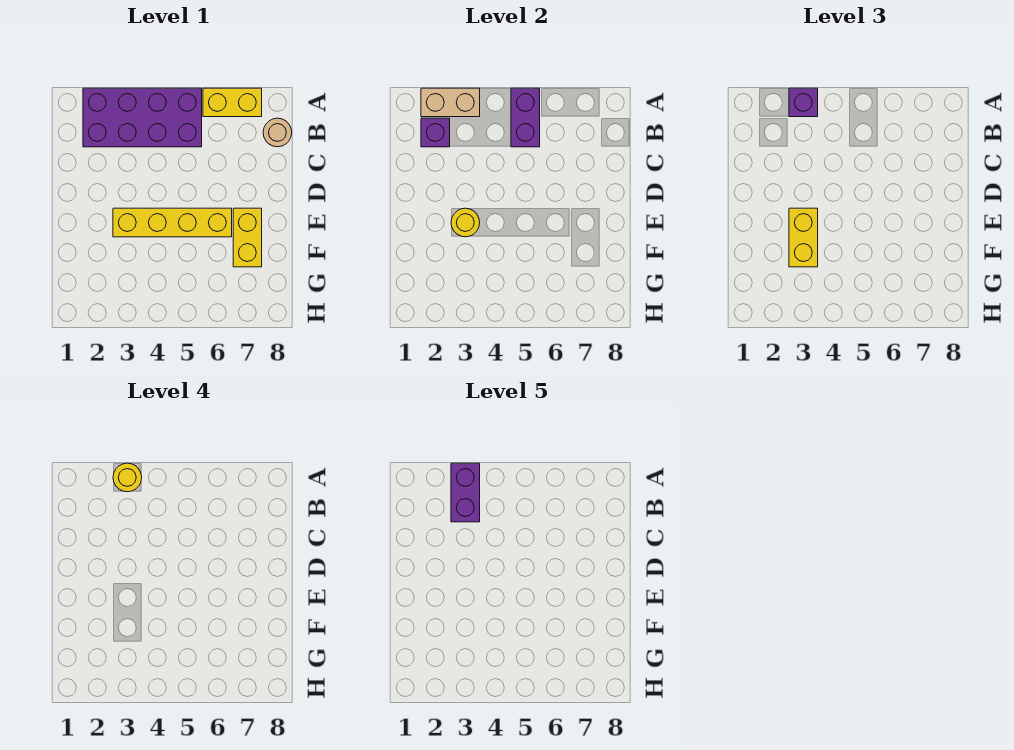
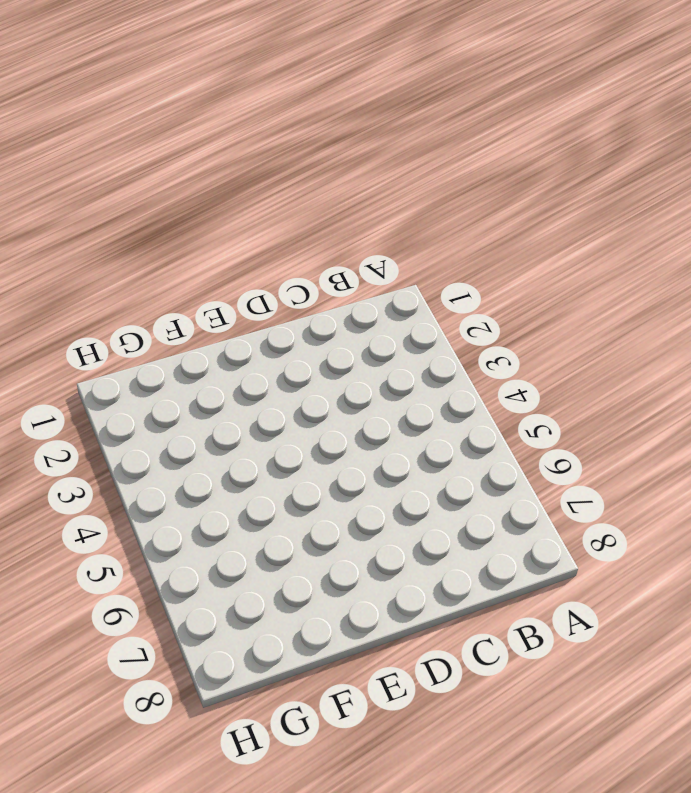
none -> purple 2x4 brick [83,88,202,147]
none -> yellow 1x2 brick [203,88,262,117]
none -> tan 1x1 round brick [263,118,292,147]

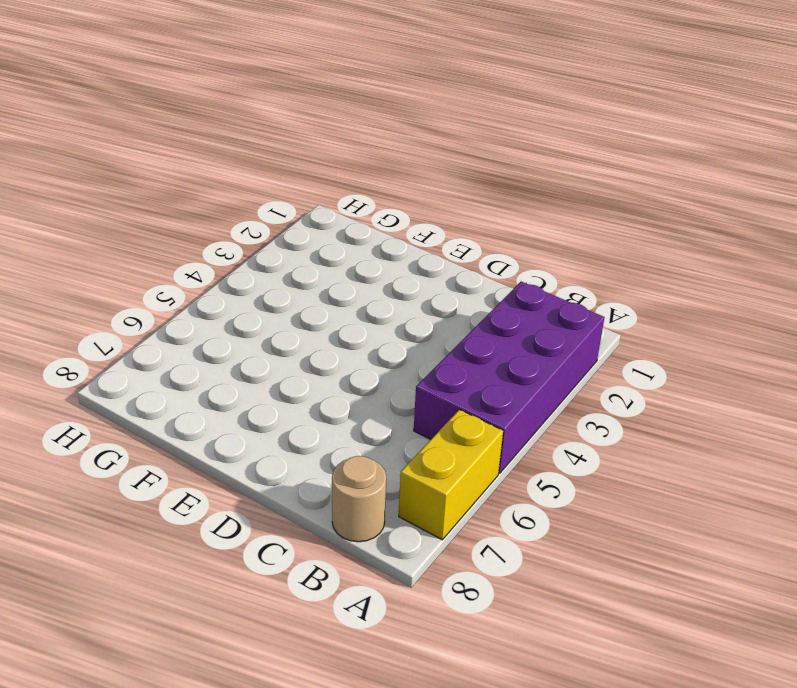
none -> yellow 1x4 brick [113,208,232,237]
none -> yellow 1x2 brick [233,208,262,267]
none -> tan 1x2 brick [421,88,480,117]

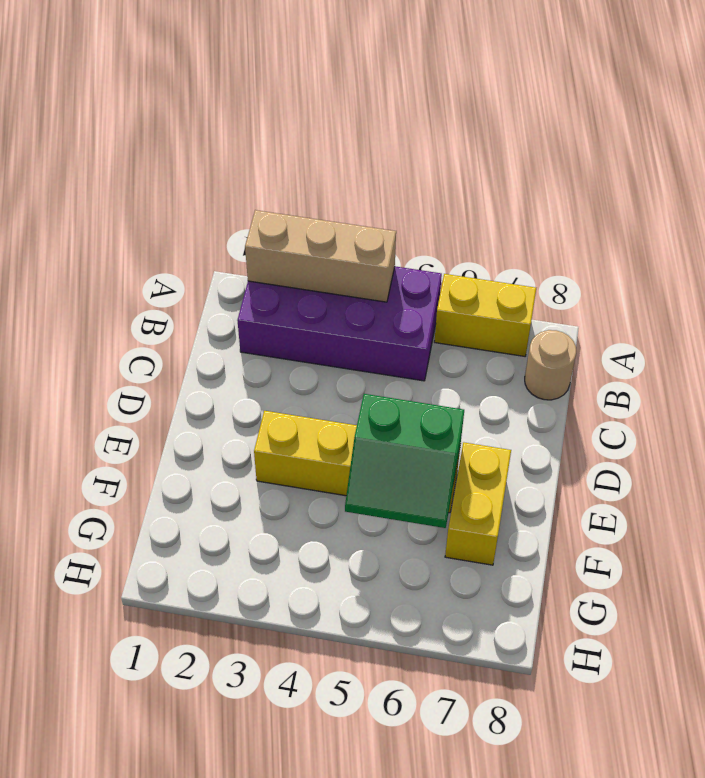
tan 1x3 brick [245,210,396,302] -> tan 1x2 brick [421,88,480,117]
green 2x2 slope [345,394,464,528] -> none
none -> purple 1x2 brick [511,88,540,147]
none -> purple 1x1 brick [421,118,450,147]
none -> yellow 1x1 round brick [451,208,480,237]

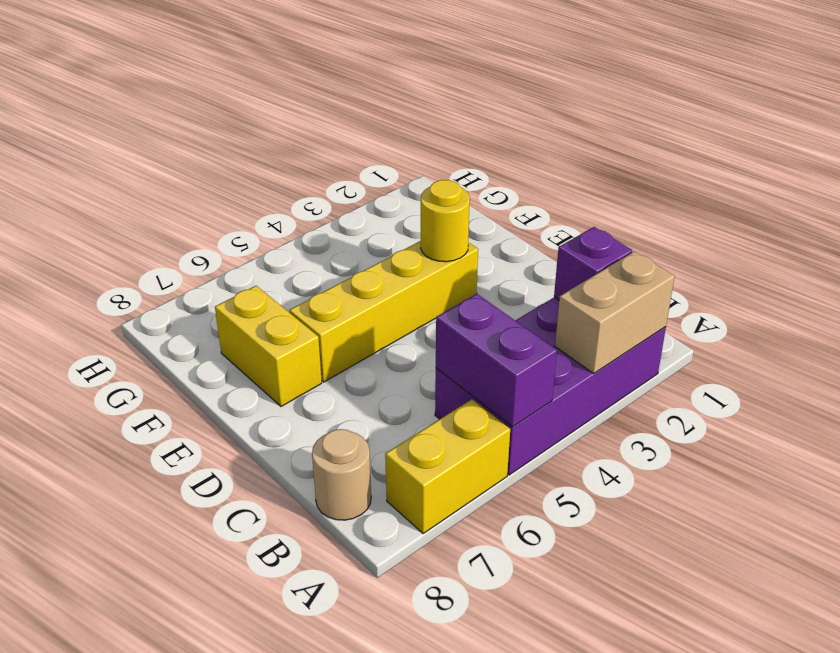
none -> purple 1x1 brick [789,88,818,117]
none -> yellow 1x2 brick [789,208,818,267]
none -> yellow 1x1 round brick [113,463,142,492]

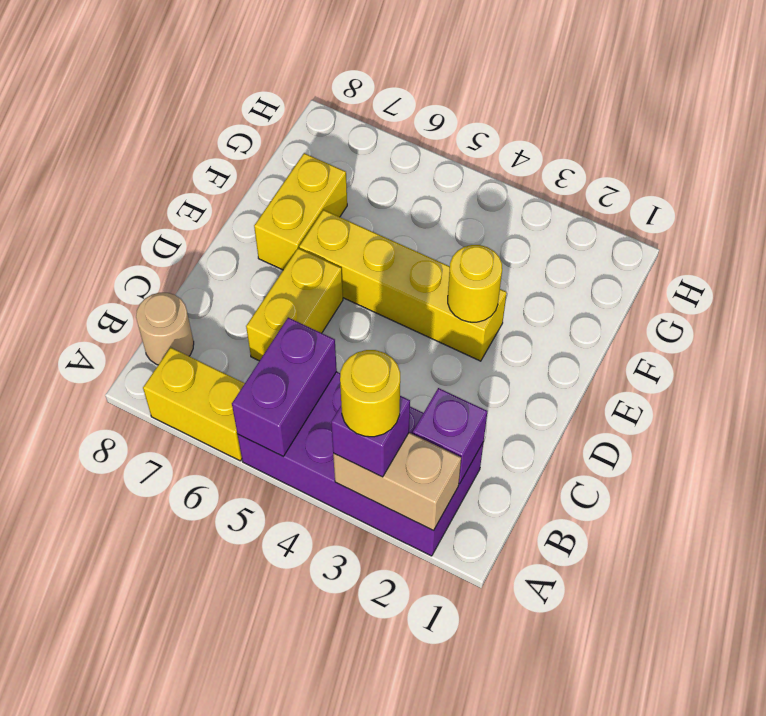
yellow 1x2 brick [246,248,343,361] -> yellow 1x2 brick moved to [789,208,818,267]
none -> purple 1x2 brick [451,463,480,522]

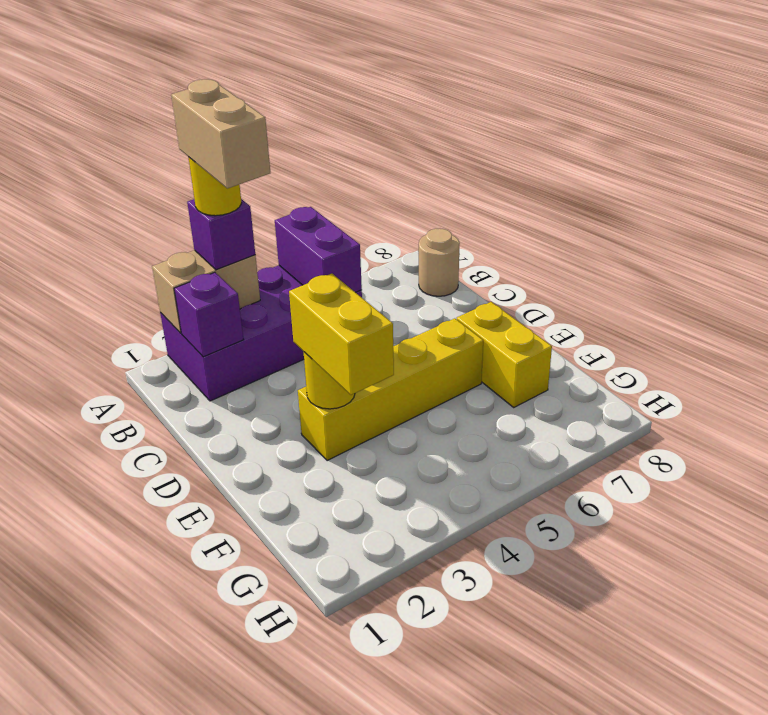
tan 1x2 brick [171,79,270,188] -> purple 1x2 brick [451,463,480,522]
none -> yellow 1x2 brick [203,88,262,117]

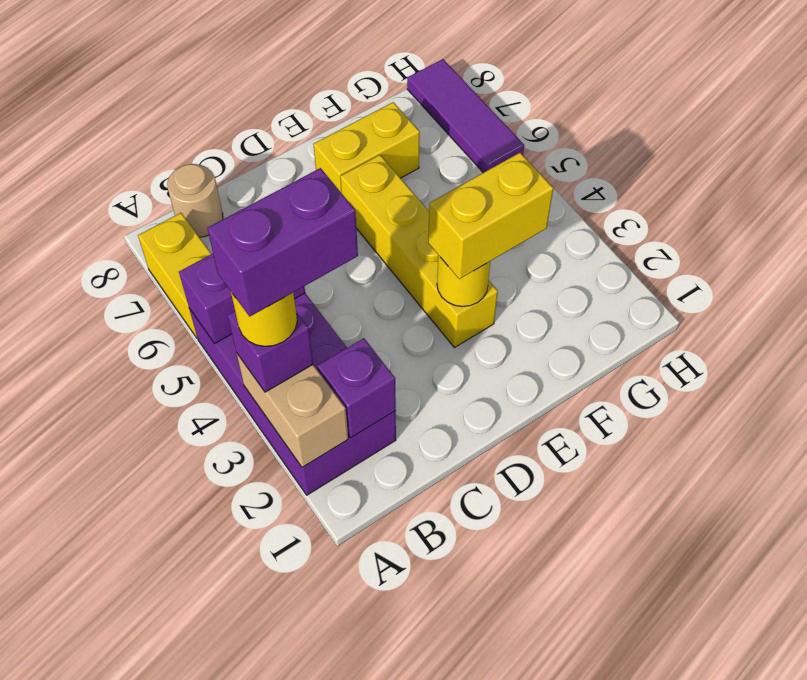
purple 1x3 tile [407,59,524,173] -> none

